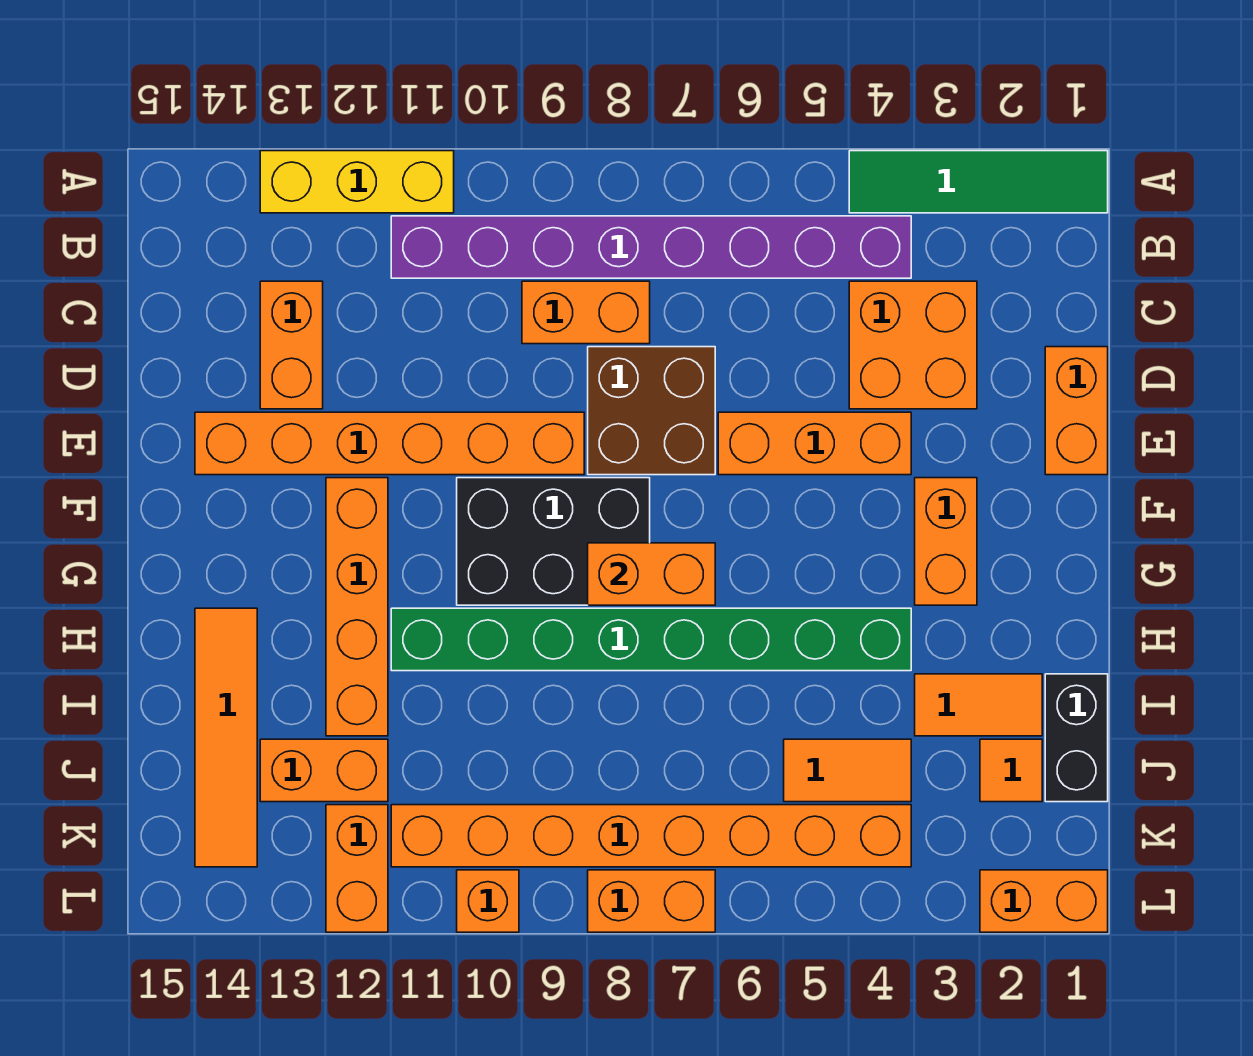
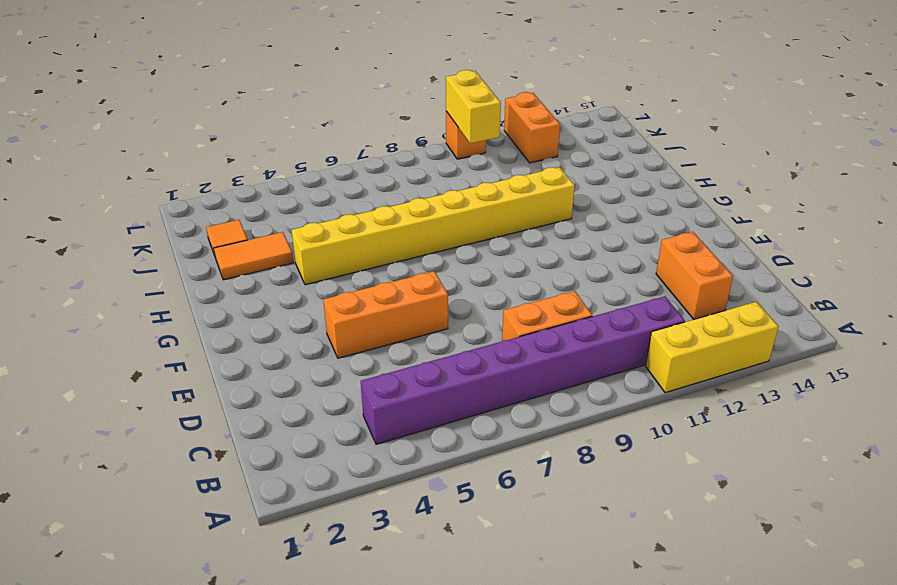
yellow 1x8 brick [292,167,575,285] -> green 1x8 brick [391,608,911,671]
yellow 1x2 brick [446,70,501,143] -> none
none -> green 1x4 tile [849,151,1108,213]
none -> orange 2x2 brick [849,281,977,409]
none -> orange 1x2 brick [1045,347,1108,475]

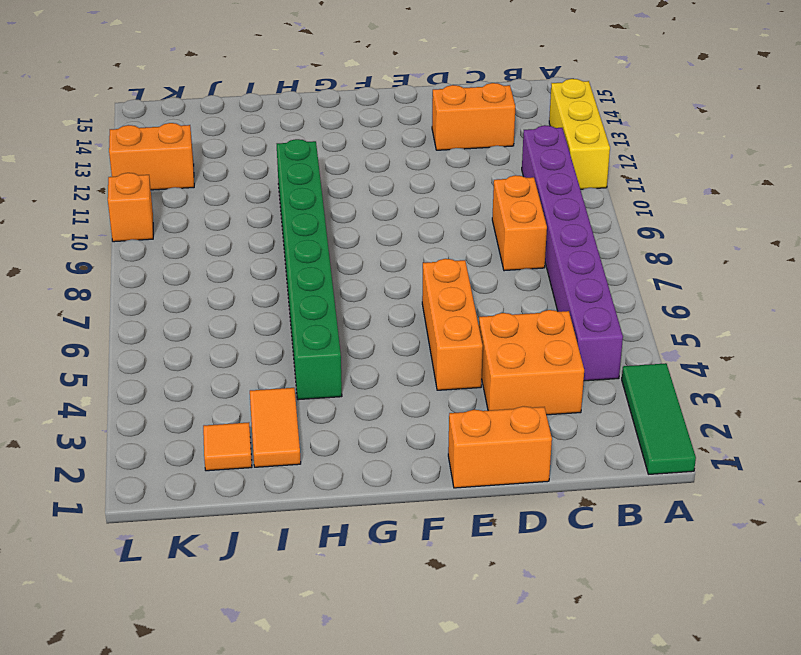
green 1x3 tile [622,363,696,474] -> green 1x4 tile [849,151,1108,213]
none -> brown 2x2 brick [588,347,715,475]
none -> orange 1x6 brick [195,412,584,475]
none -> orange 1x2 brick [915,478,977,605]

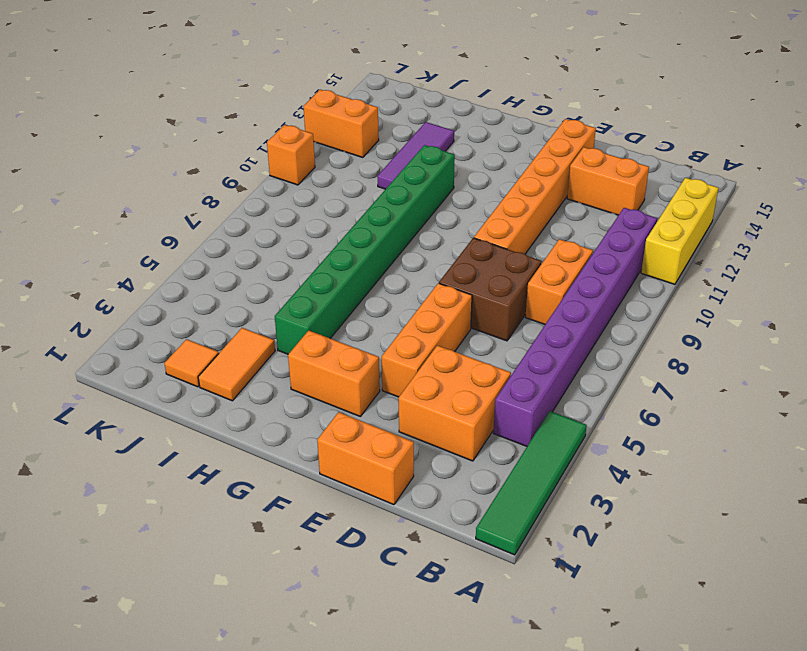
purple 1x3 tile [377,122,454,189] -> orange 1x4 brick [326,478,388,736]
none -> black 2x3 brick [457,478,650,605]
none -> orange 1x4 tile [195,608,257,867]
none -> black 1x2 brick [1045,674,1108,802]

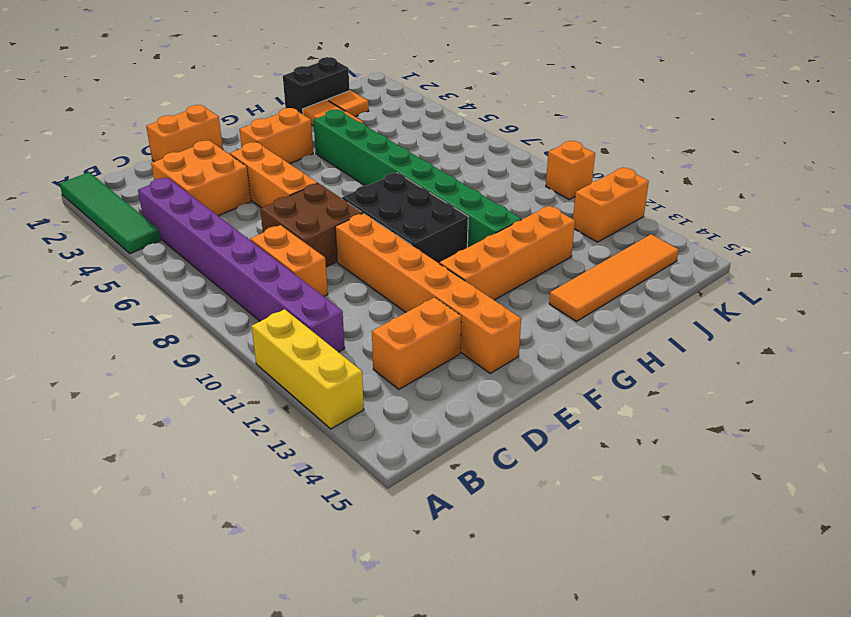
none -> orange 1x2 tile [784,739,911,802]
none -> orange 1x2 brick [260,739,388,802]
none -> orange 1x8 brick [391,805,911,867]

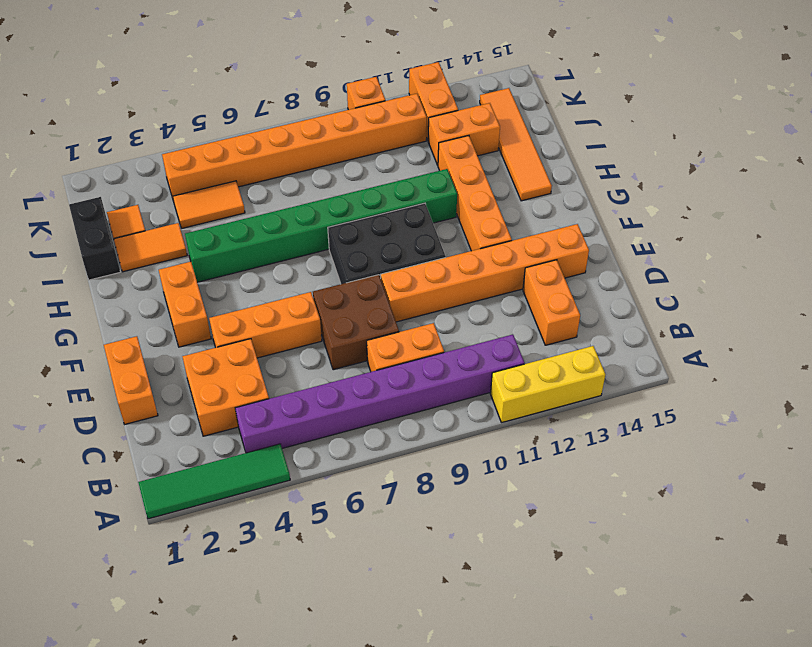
none -> orange 1x2 brick [980,870,1108,932]
none -> orange 1x2 brick [588,870,715,932]
none -> orange 1x2 brick [588,543,715,605]

